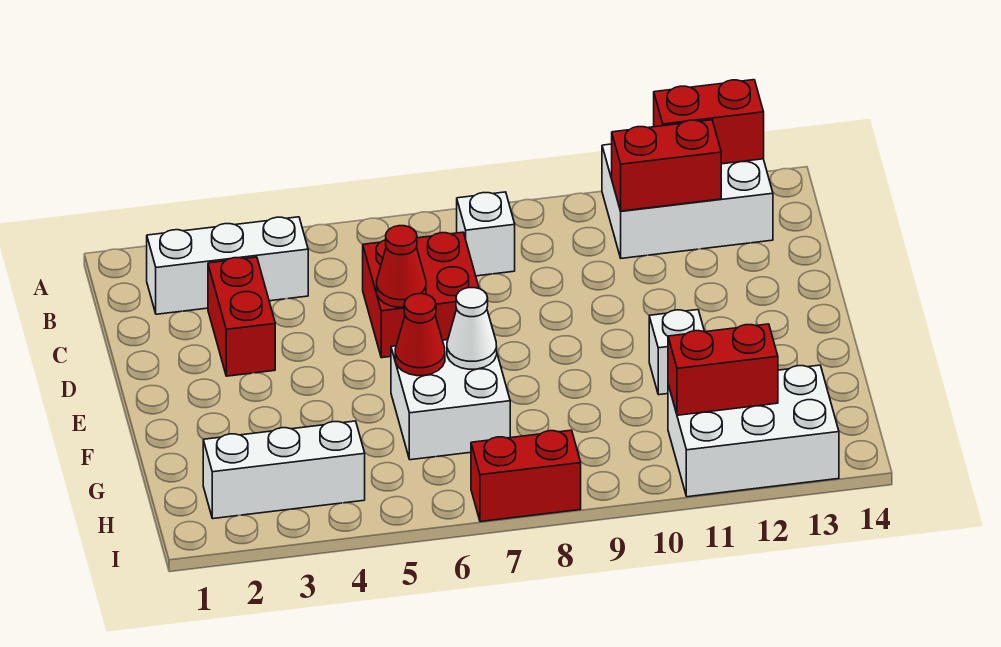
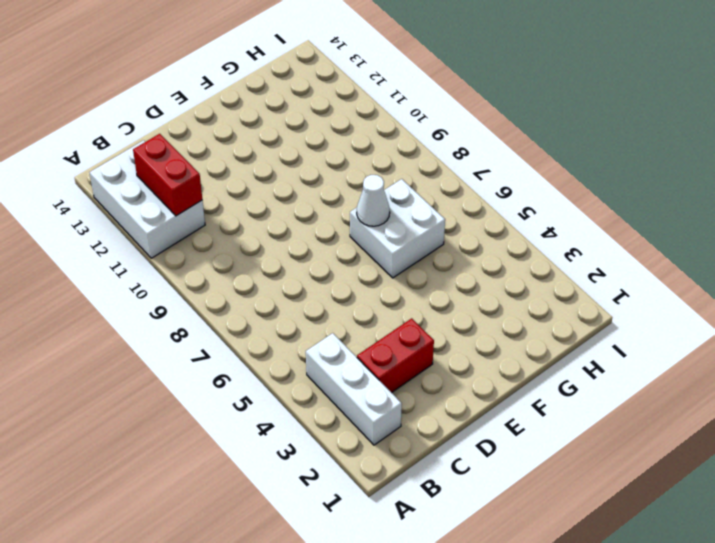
none -> white 1x1 brick [457,192,515,276]
none -> red 2x2 brick [363,232,479,358]
none -> white 1x1 brick [649,310,705,395]

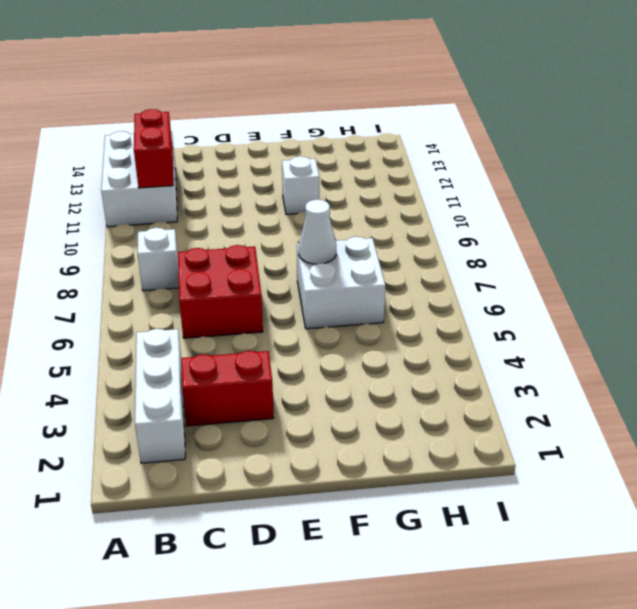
none -> white 1x3 brick [203,421,365,519]
none -> white 2x3 brick [668,365,839,497]
none -> red 1x2 brick [471,430,581,522]

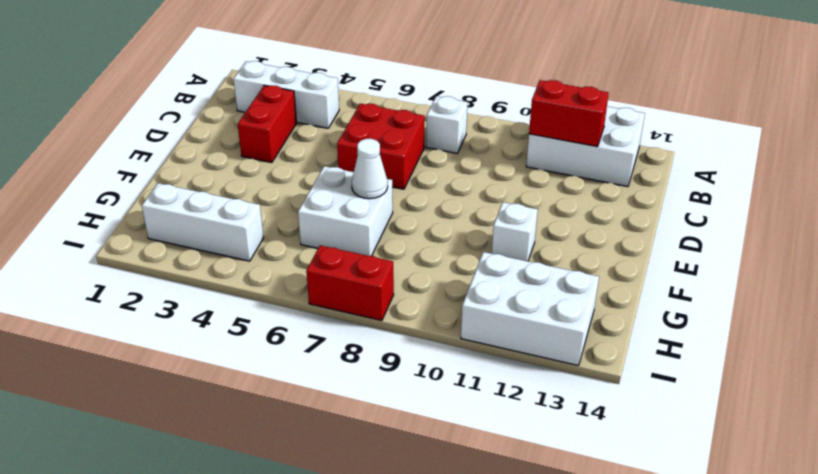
none -> red 1x2 brick [654,80,764,164]
none -> red 1x1 cone [377,226,426,307]
none -> red 1x1 cone [395,294,445,376]

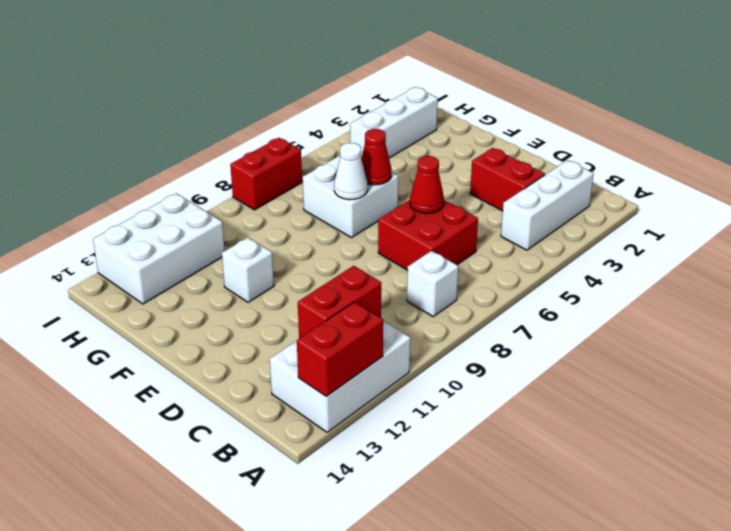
none -> red 1x2 brick [668,324,778,415]

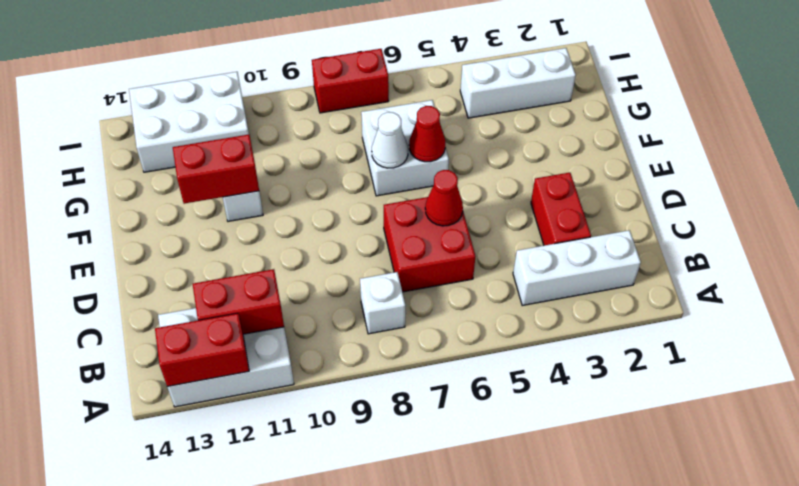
red 1x2 brick [173,134,259,204] -> red 1x2 brick moved to [668,324,778,415]

